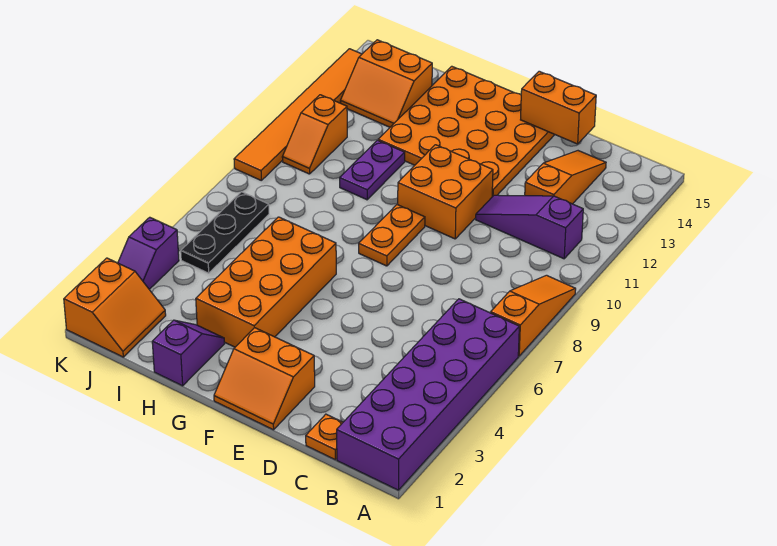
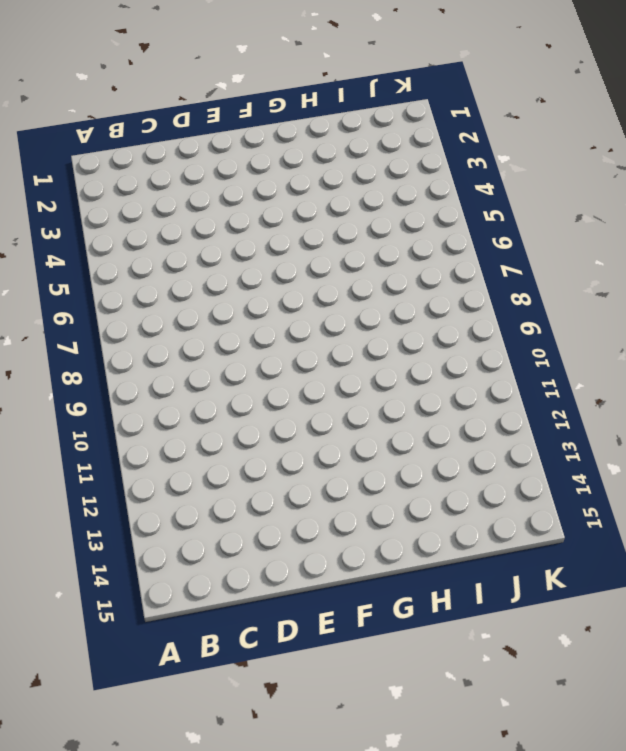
none -> purple 2x6 brick [337,299,519,490]
none -> orange 1x3 slope [491,275,576,356]
none -> purple 1x3 slope [476,195,583,259]

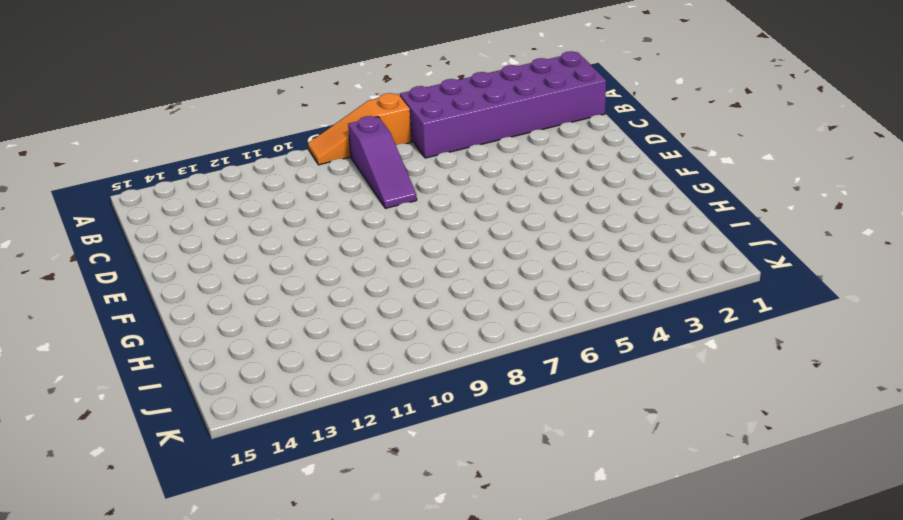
purple 1x3 slope [348,116,417,208] -> purple 1x3 slope moved to [476,195,583,259]
none -> orange 1x1 plate [306,414,343,460]
none -> orange 1x3 slope [525,151,606,204]
none -> orange 2x2 slope [214,328,315,430]

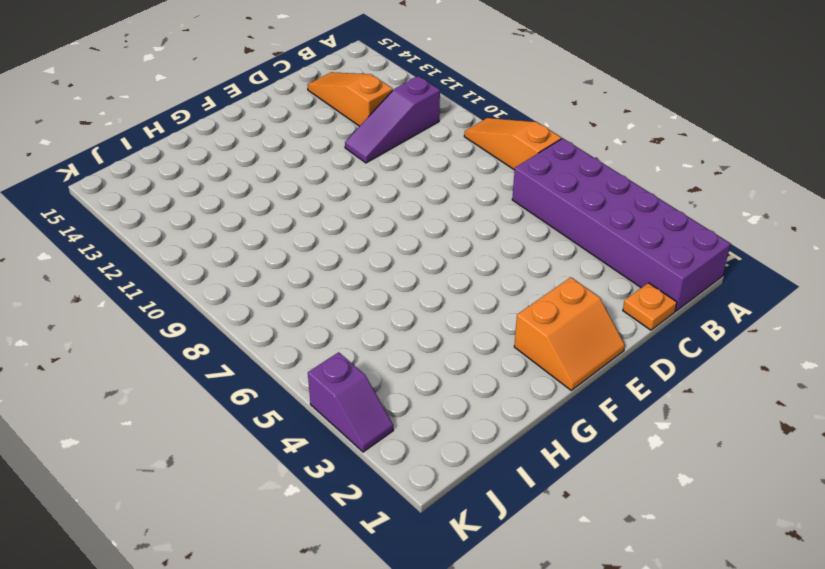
none -> orange 2x2 brick [398,145,493,239]
none -> orange 4x4 plate [378,66,555,197]
none -> orange 1x2 plate [359,205,425,266]

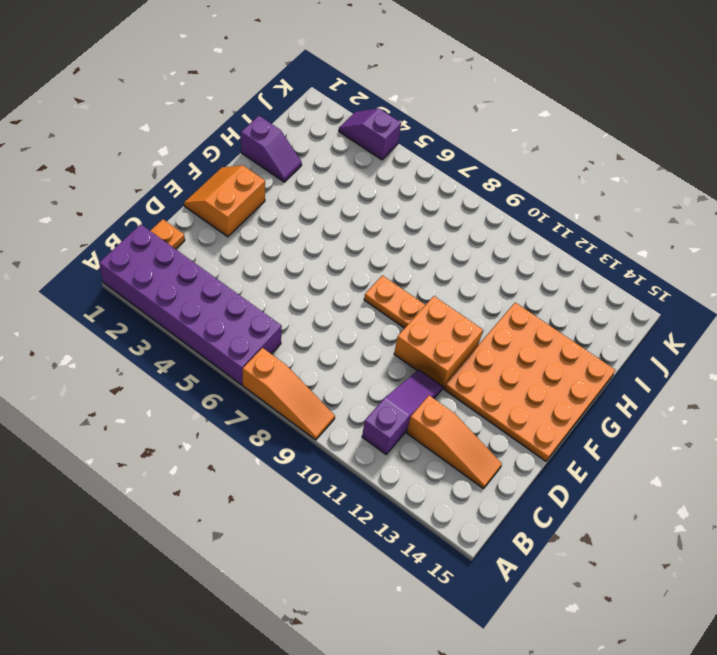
none -> orange 2x4 brick [196,217,336,347]
none -> purple 1x2 plate [340,140,405,200]
none -> orange 2x2 slope [340,40,432,127]

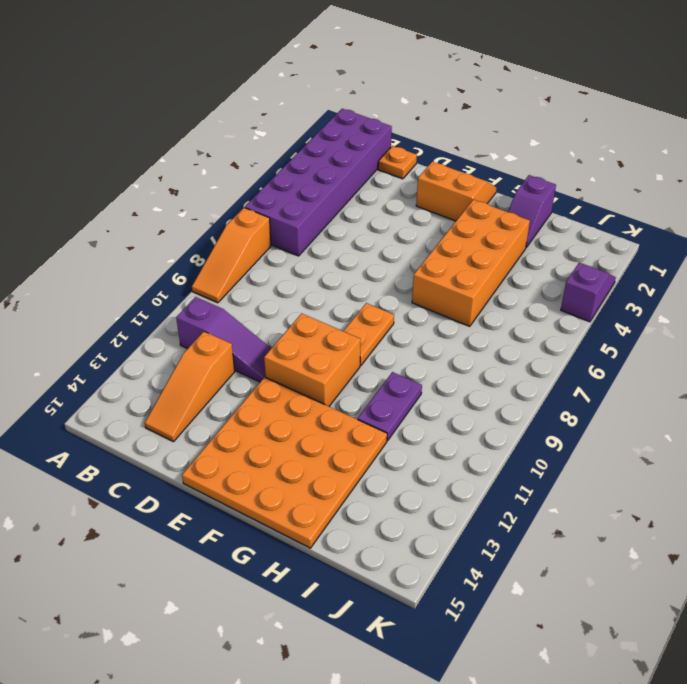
none -> orange 2x2 slope [340,40,432,127]
none -> orange 2x2 slope [64,258,166,357]
none -> black 1x3 plate [181,192,269,273]

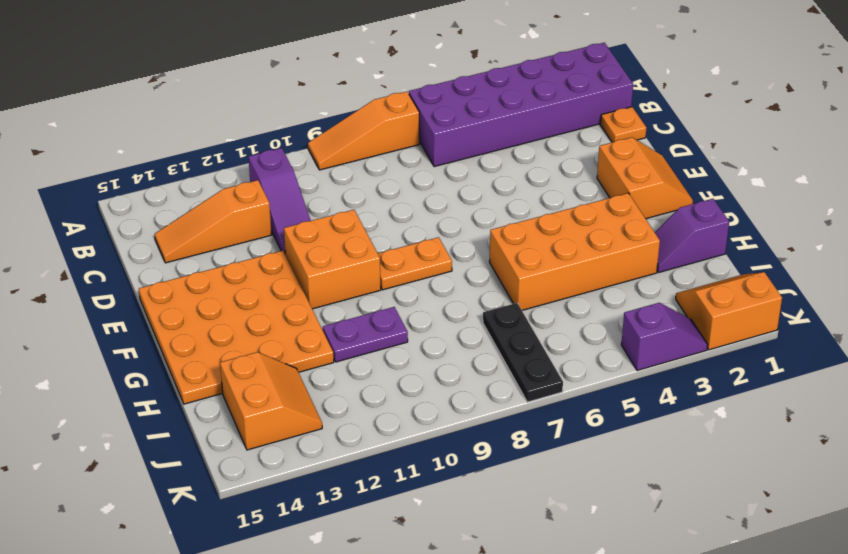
black 1x3 plate [483,303,563,402] -> black 1x3 plate turned to [181,192,269,273]
none -> orange 1x2 slope [282,95,347,174]
none -> orange 1x6 tile [234,49,362,180]
none -> orange 1x2 brick [521,71,596,144]

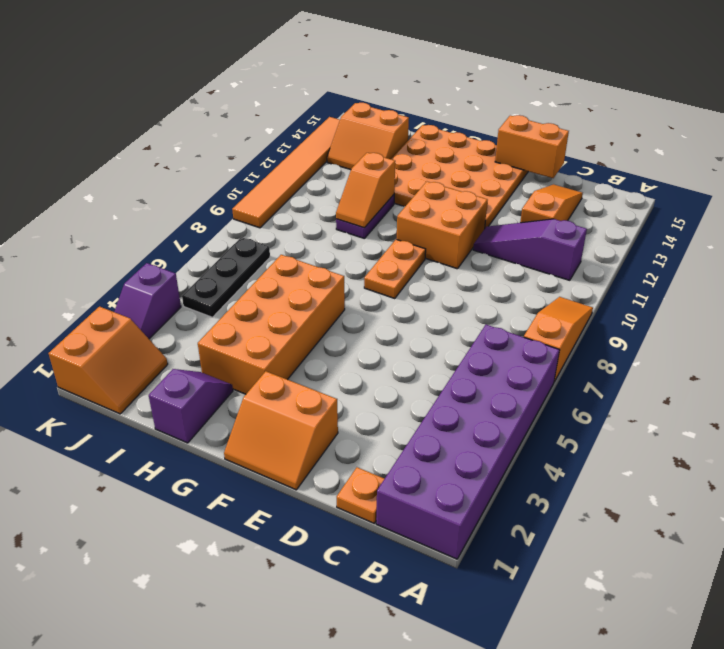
orange 1x2 slope [336,153,395,228] -> orange 1x2 slope moved to [282,95,347,174]

